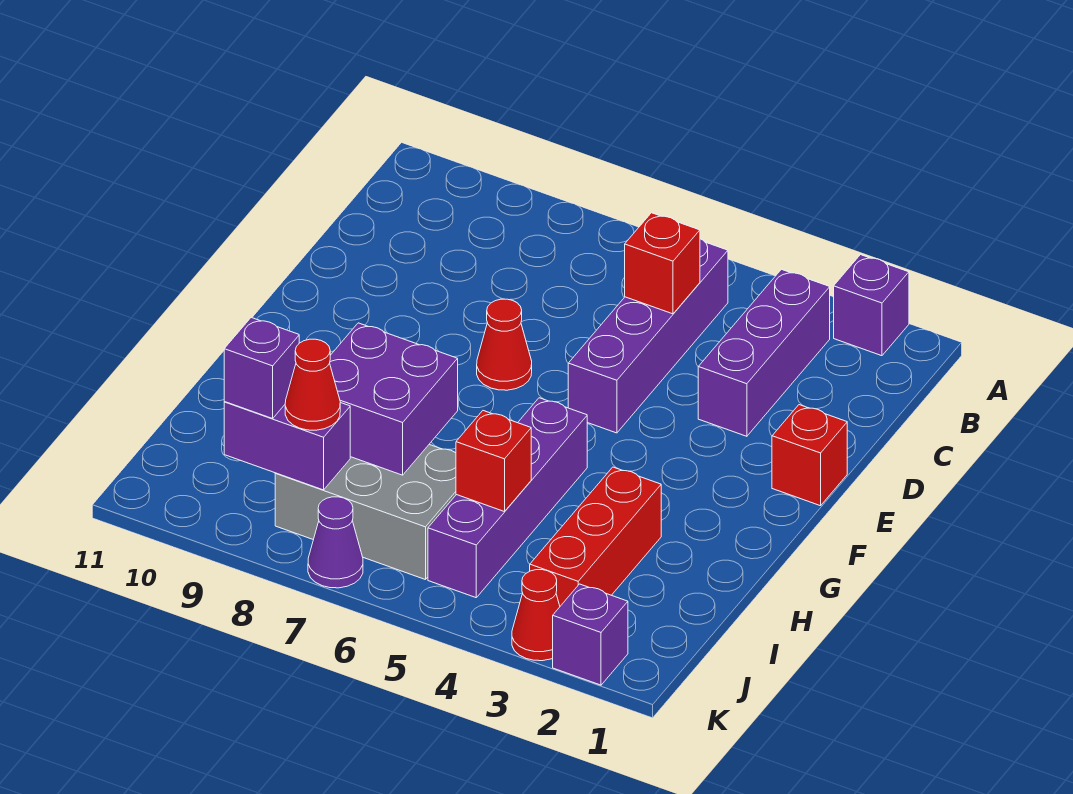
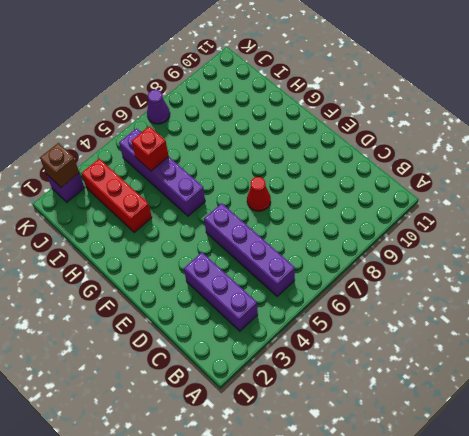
brown 1x1 brick [40,143,79,188] -> none
none -> purple 1x1 brick [834,255,909,356]
none -> red 1x1 brick [772,405,847,506]
none -> grey 2x3 brick [275,445,456,580]

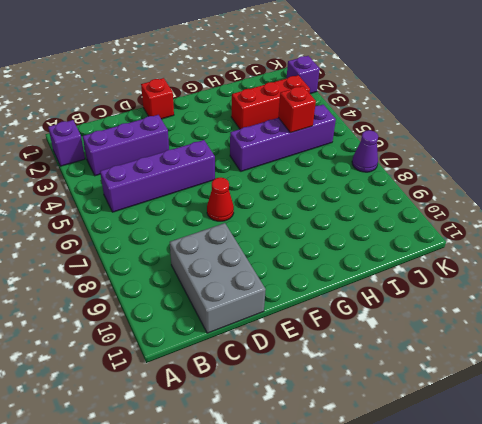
grey 2x3 brick [170,223,266,333] -> grey 2x3 brick moved to [275,445,456,580]
none -> red 1x1 cone [512,570,560,661]
none -> red 1x1 brick [625,213,700,314]
none -> purple 2x2 brick [330,323,458,475]

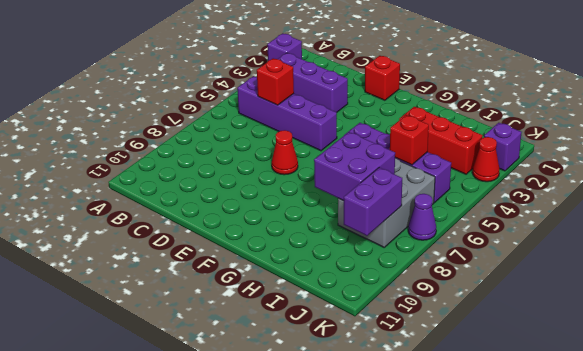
none -> red 1x1 cone [285,339,340,430]
none -> purple 1x1 brick [224,318,299,419]

